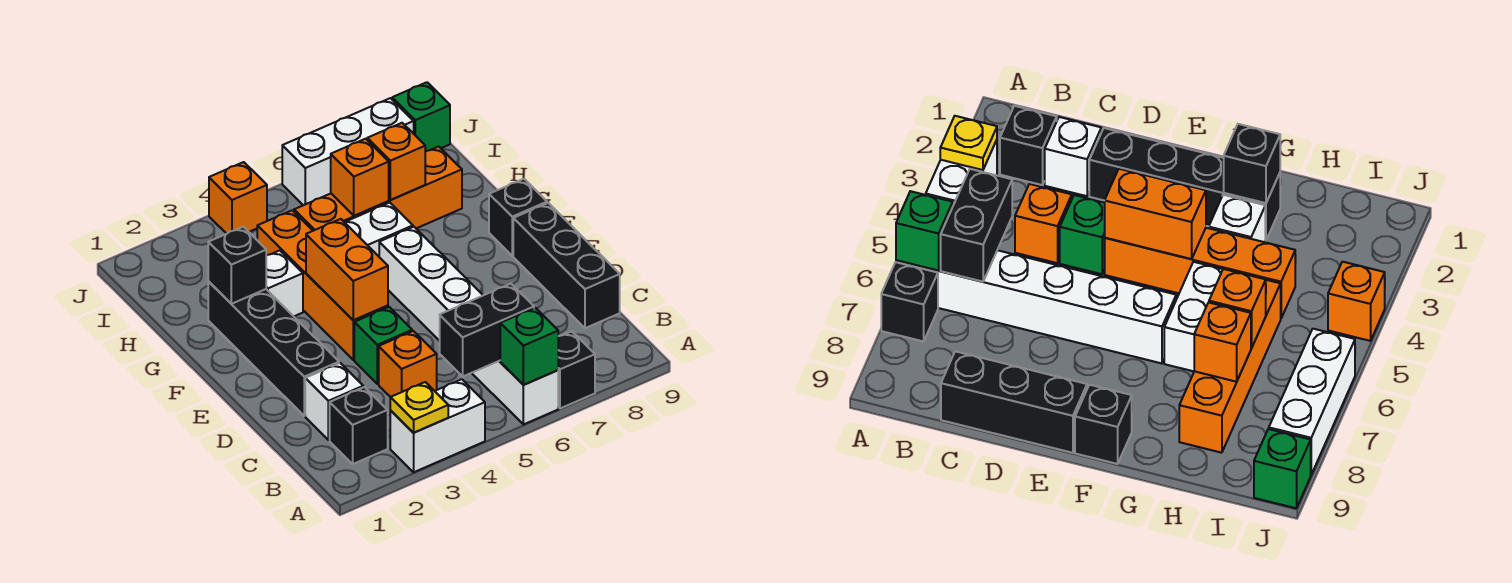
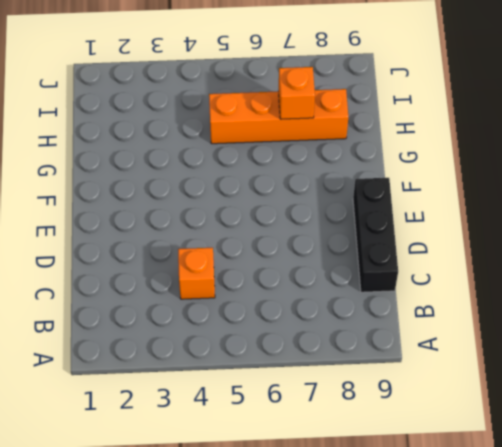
none -> white 1x2 brick [390,379,485,472]
none -> white 1x6 brick [379,227,558,424]
none -> black 1x1 brick [558,331,595,409]

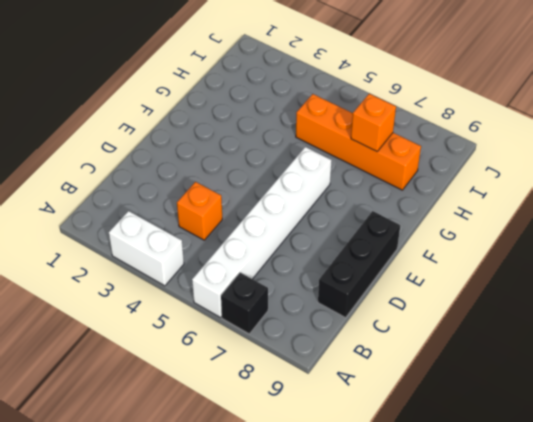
none -> black 1x1 brick [330,387,388,464]
none -> white 1x1 brick [305,363,363,440]
none -> black 1x4 brick [208,282,339,416]

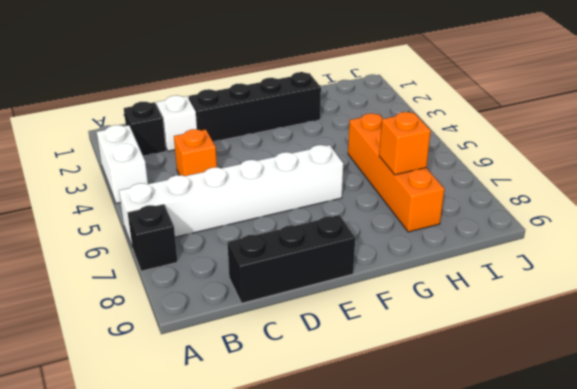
none -> green 1x1 brick [354,307,412,384]
none -> orange 1x4 brick [257,210,388,360]
none -> black 1x1 brick [489,179,547,256]

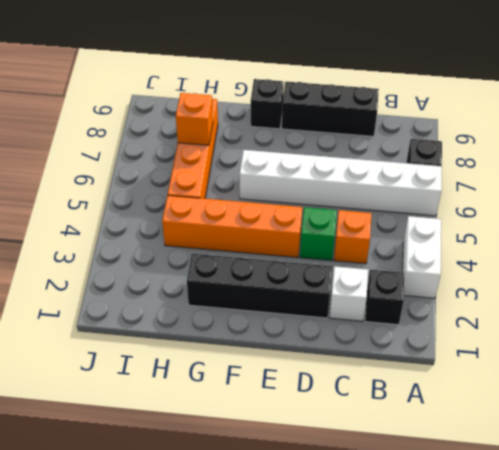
none -> white 1x1 brick [266,250,303,316]
none -> white 1x2 brick [345,203,413,256]
none -> orange 1x1 brick [209,162,267,234]

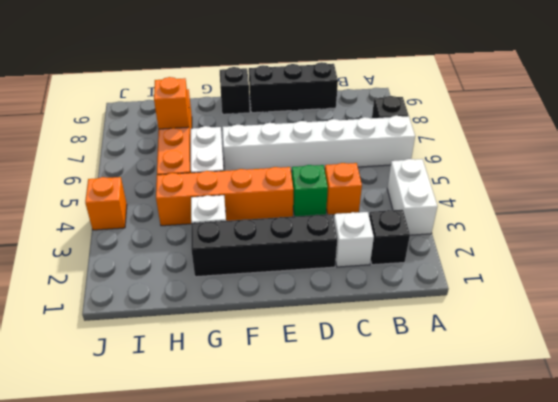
none -> white 1x3 brick [282,98,414,205]
none -> green 1x1 brick [392,82,450,151]
none -> yellow 1x1 plate [390,382,448,433]

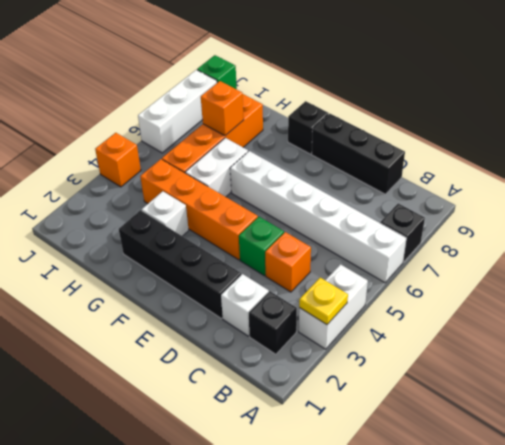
none -> green 1x1 brick [500,308,558,385]
none -> black 1x2 brick [440,284,534,376]
none -> orange 1x2 brick [306,219,388,320]

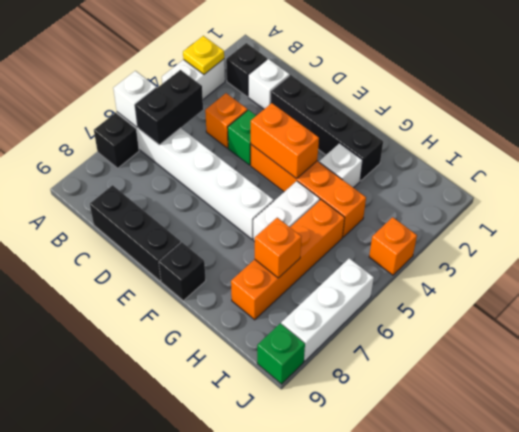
white 1x1 brick [113,71,157,128] -> green 1x1 brick [500,308,558,385]
none -> black 1x1 brick [208,227,266,304]
none -> orange 1x1 brick [331,139,389,216]

